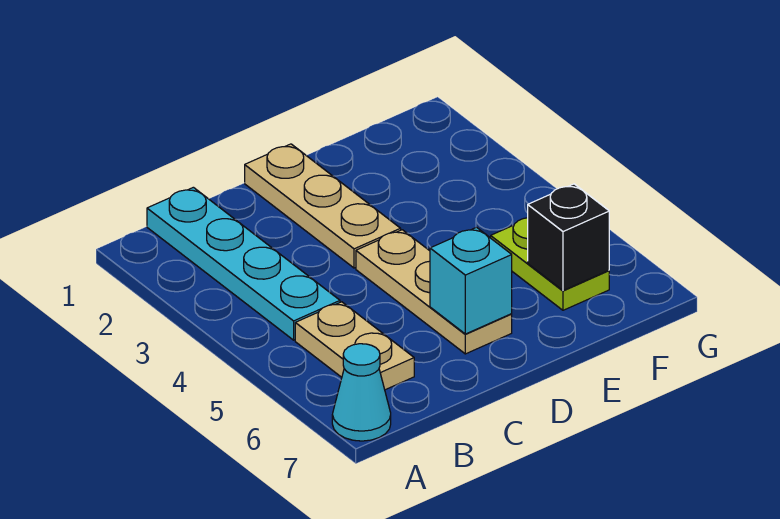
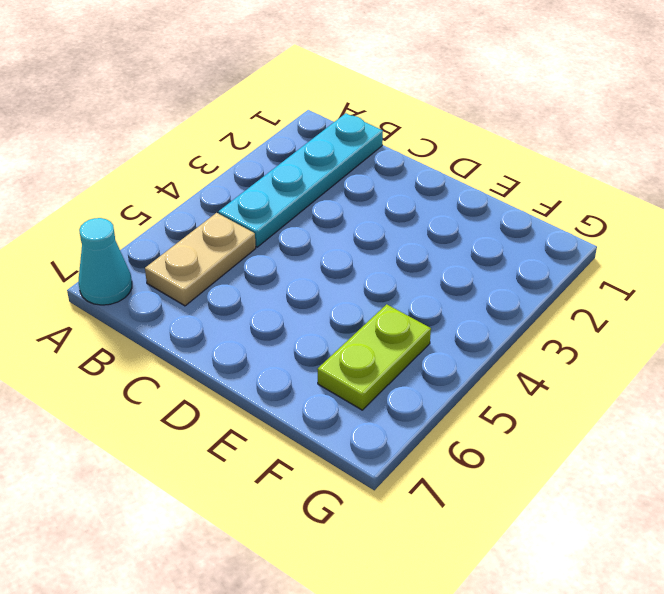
none -> tan 1x3 plate [245,144,401,268]
none -> tan 1x3 plate [356,230,512,354]

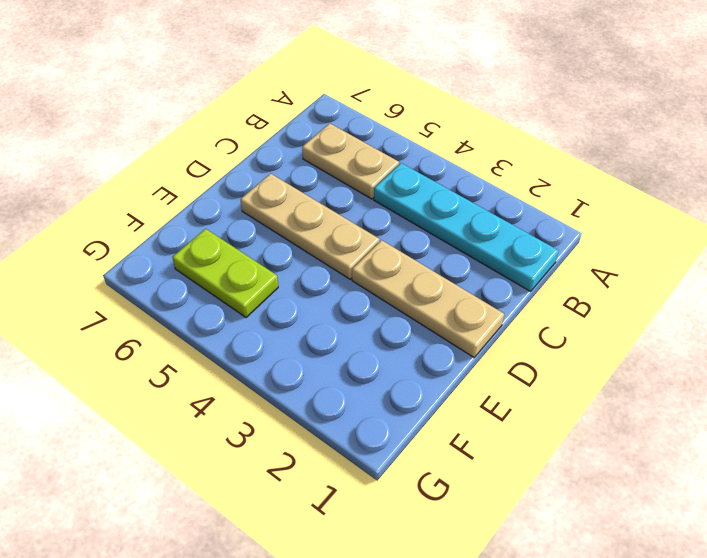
none -> cyan 1x1 cone [332,344,391,441]
none -> cyan 1x1 brick [430,227,512,334]

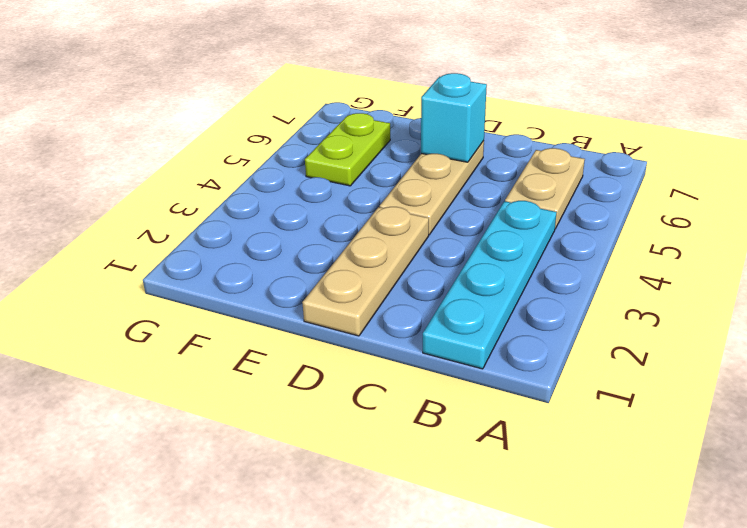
none -> cyan 1x1 cone [332,344,391,441]
none -> black 1x1 brick [528,184,609,290]

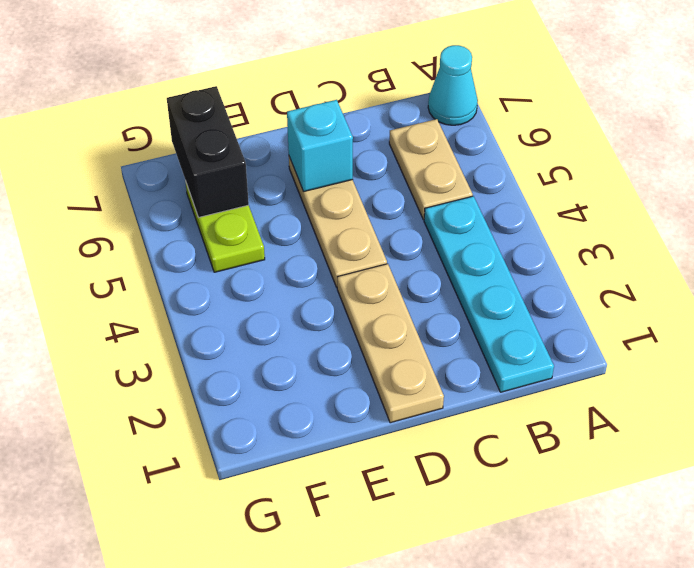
black 1x2 brick [167,86,249,218] -> black 1x1 brick [528,184,609,290]

